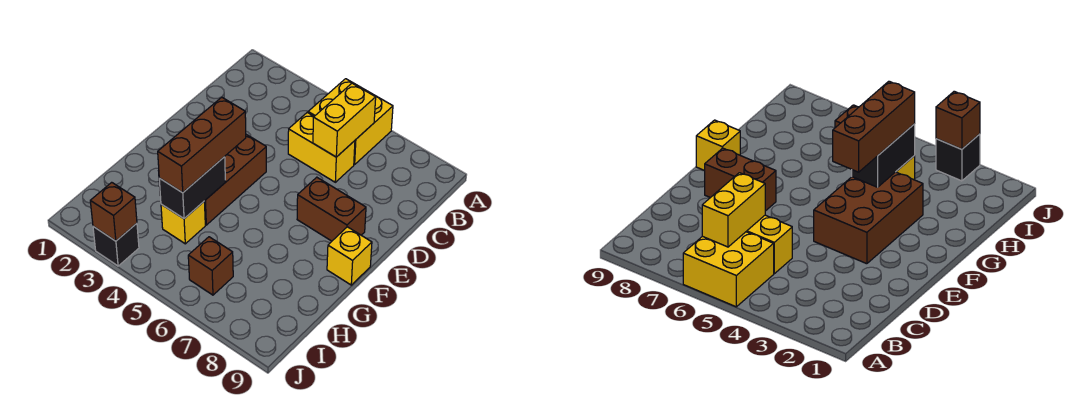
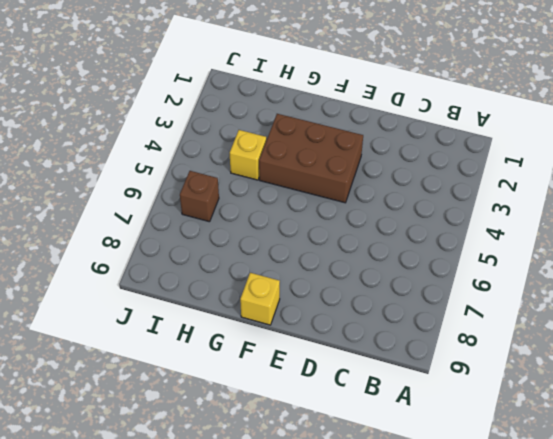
none -> yellow 2x2 brick [308,79,393,165]
none -> yellow 1x2 brick [288,112,355,182]
none -> brown 1x2 brick [297,177,366,241]

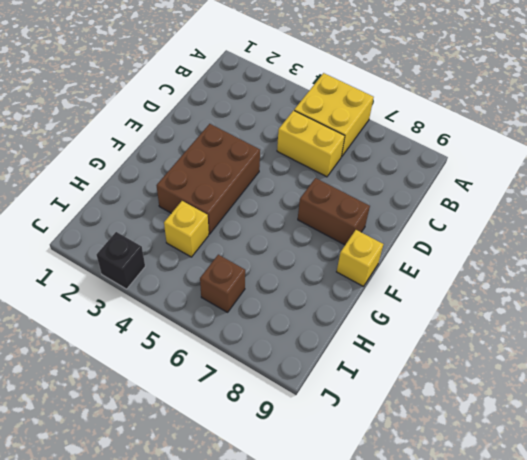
none -> yellow 1x2 brick [313,83,376,157]
none -> black 1x2 brick [159,157,225,219]
none -> brown 1x1 brick [90,182,137,241]

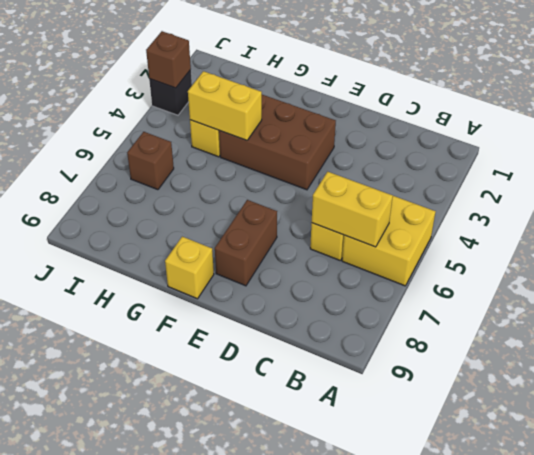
yellow 1x2 brick [188,71,262,140] -> black 1x2 brick [159,157,225,219]
none -> brown 1x3 brick [158,97,246,193]

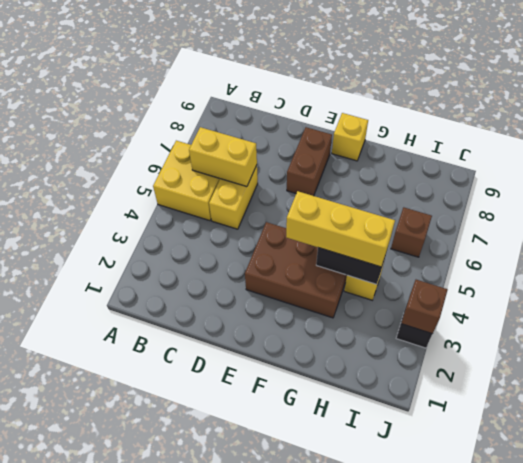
yellow 1x3 brick [286,191,395,267] -> brown 1x3 brick [158,97,246,193]

